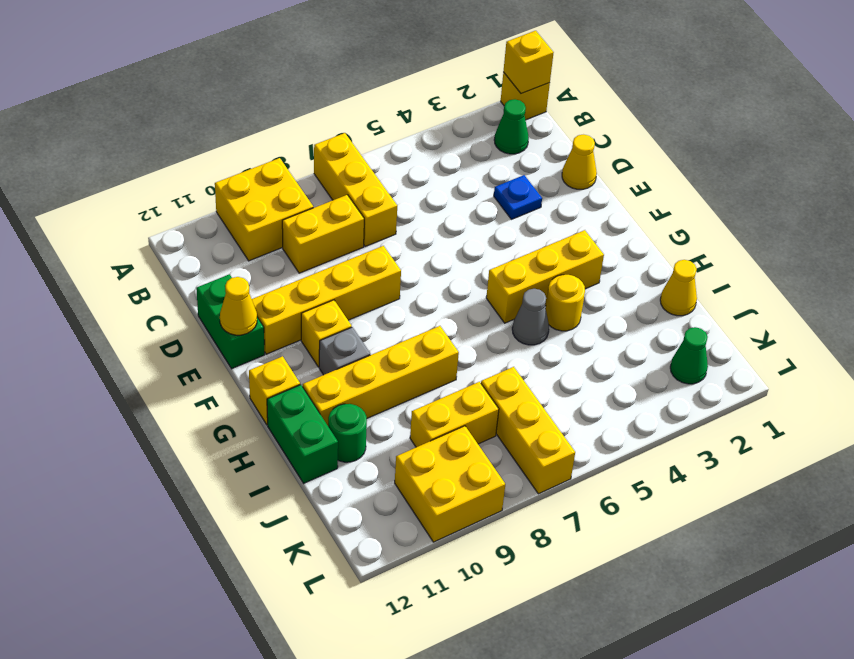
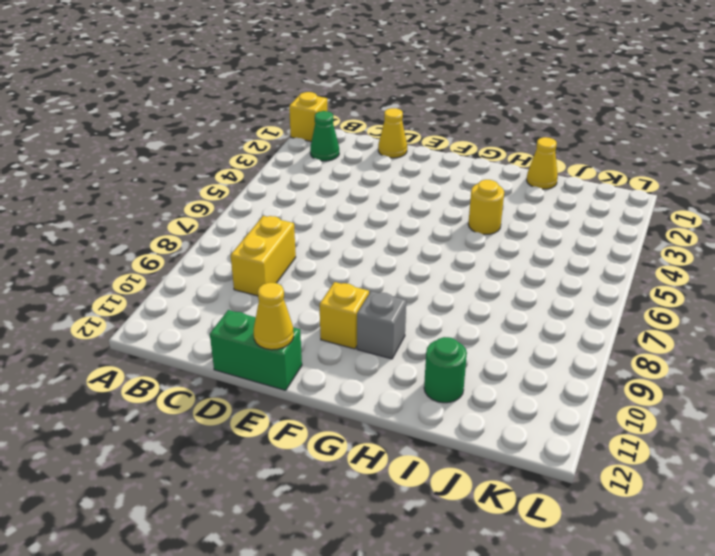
none -> yellow 1x3 brick [314,133,397,246]
none -> yellow 2x2 brick [215,158,313,261]
none -> blue 1x1 plate [494,175,542,219]

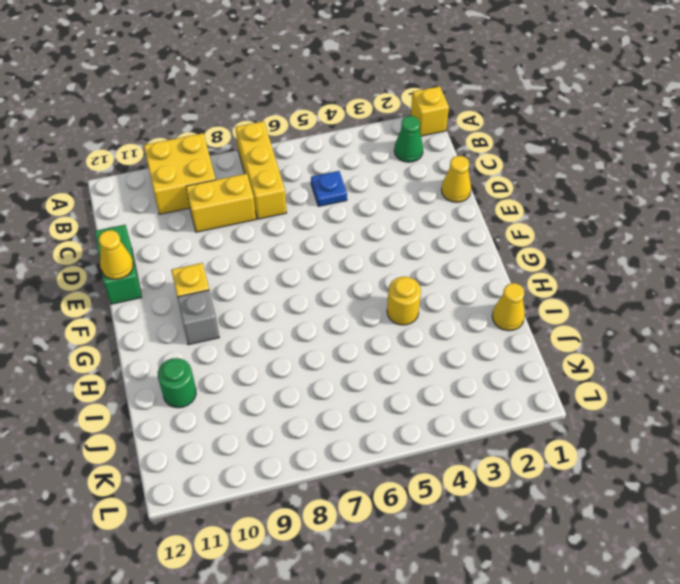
blue 1x1 plate [311,171,347,206] -> blue 1x1 plate moved to [494,175,542,219]
none -> yellow 1x4 brick [252,246,401,354]
none -> yellow 1x3 brick [486,230,604,323]
none -> yellow 1x1 brick [249,356,300,425]

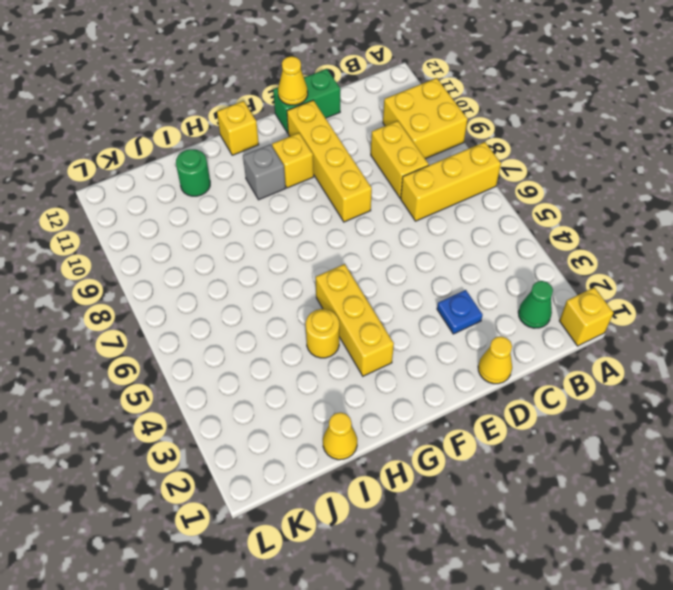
none -> grey 1x1 cone [512,289,549,345]
none -> yellow 1x4 brick [303,326,459,425]
none -> green 1x2 brick [267,385,338,483]

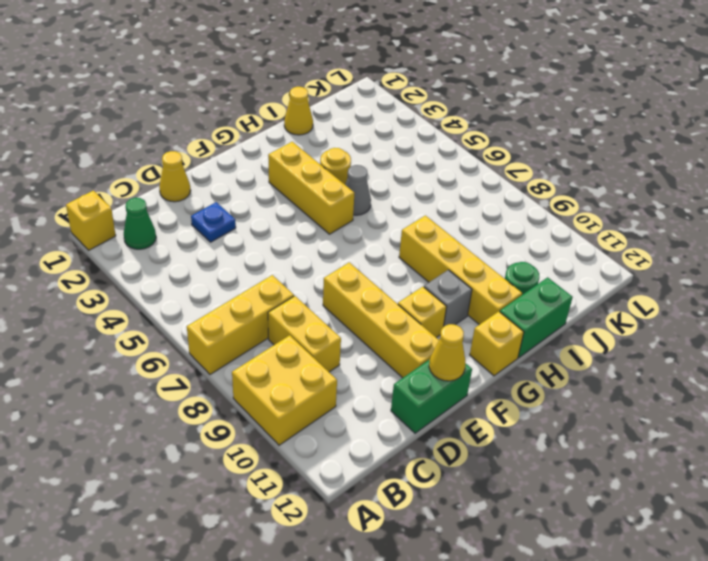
none -> yellow 1x3 brick [481,367,575,494]
none -> yellow 1x2 brick [410,382,499,447]
none -> green 1x1 cone [670,327,708,384]

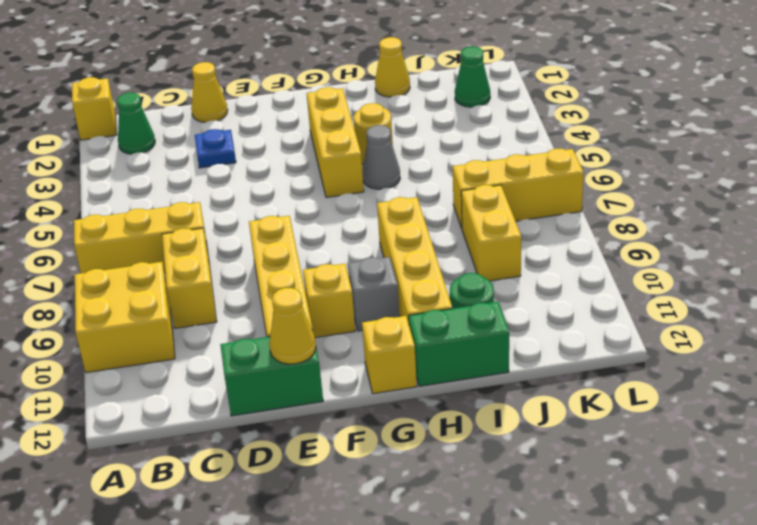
none -> yellow 2x2 brick [395,426,505,542]
none -> yellow 1x1 brick [503,31,554,94]

